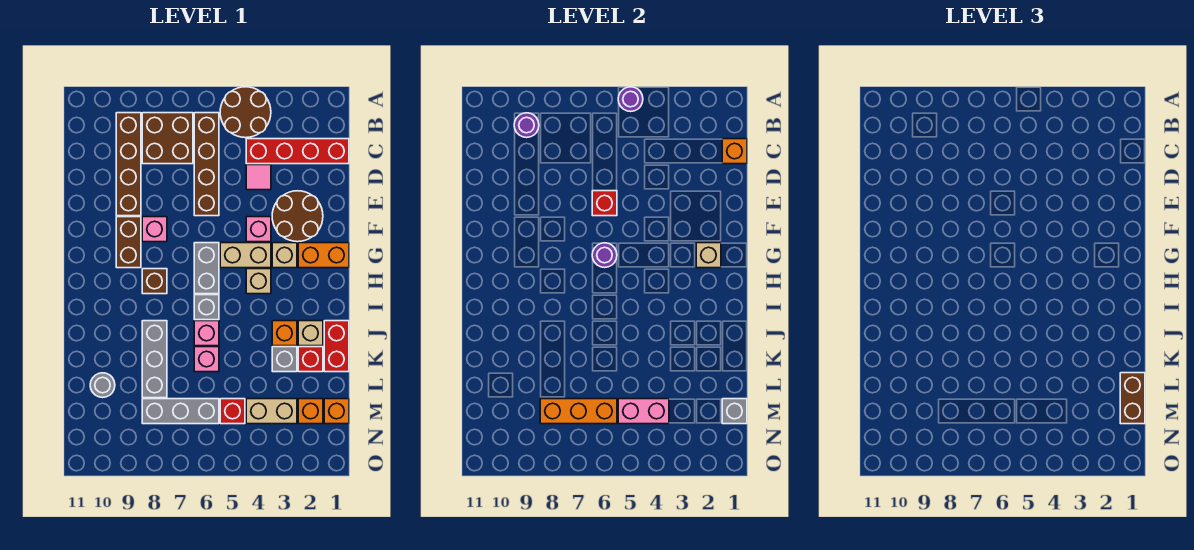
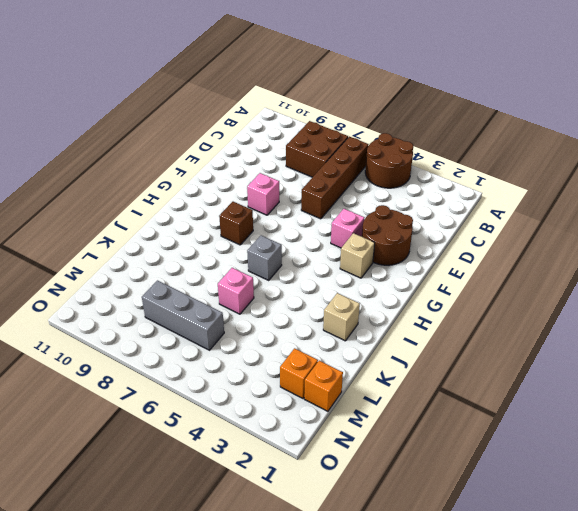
none -> brown 1x4 brick [116,113,141,216]
none -> red 1x4 brick [246,139,349,164]
none -> pink 1x1 tile [246,165,271,190]
none -> brown 1x2 brick [116,217,141,268]

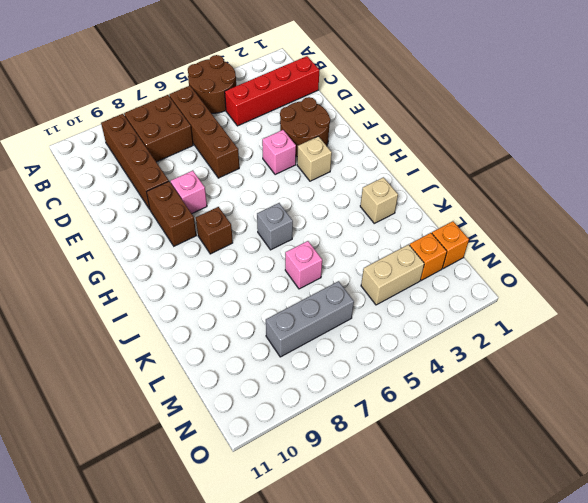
none -> pink 1x1 tile [246,165,271,190]
none -> orange 1x2 brick [298,243,349,268]
none -> tan 1x2 brick [220,243,271,268]
none -> grey 1x2 brick [194,243,219,294]

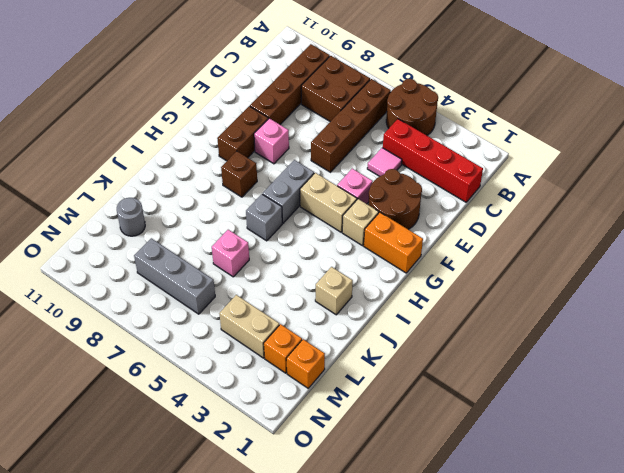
none -> tan 1x1 brick [246,269,271,294]
none -> red 1x2 brick [324,321,349,372]
none -> orange 1x1 brick [272,321,297,346]
none -> pink 1x1 brick [194,321,219,346]

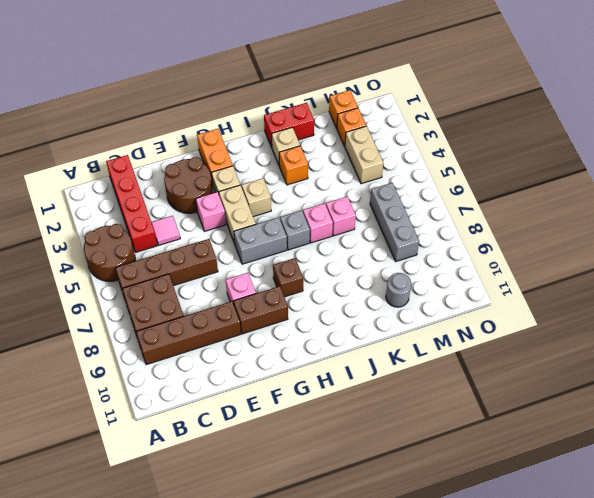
none -> grey 1x3 brick [142,321,167,398]
none -> red 1x1 brick [298,347,323,372]
none -> grey 1x1 brick [272,347,297,372]
none -> red 1x1 brick [220,399,245,424]

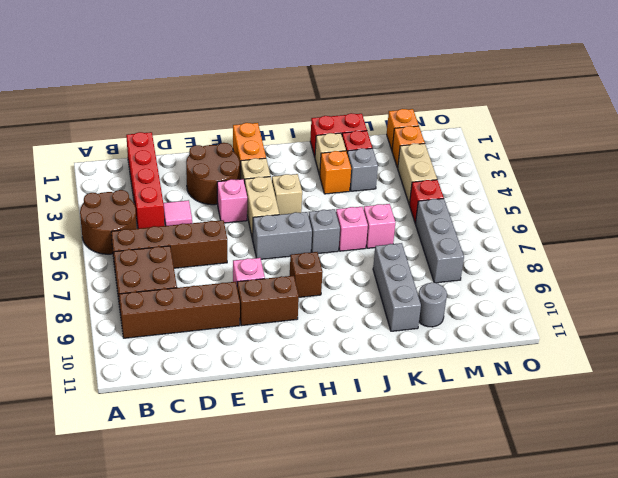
grey 1x3 brick [373,243,421,331] -> grey 1x3 brick turned to [142,321,167,398]
none -> purple 1x1 round brick [618,87,643,112]
none -> purple 1x1 round brick [514,113,539,138]
none -> orange 1x1 brick [722,139,747,164]
none -> red 1x1 brick [592,191,617,216]

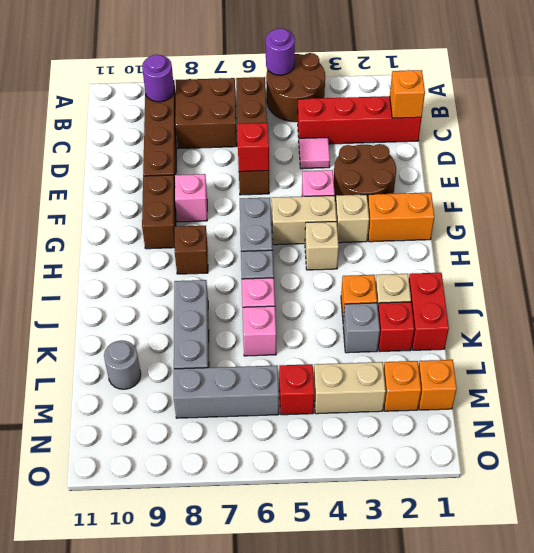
none -> tan 1x1 brick [696,243,721,268]
none -> purple 1x1 round brick [592,243,617,268]
none -> grey 1x1 brick [722,399,747,424]
none -> pink 1x2 brick [618,399,669,424]

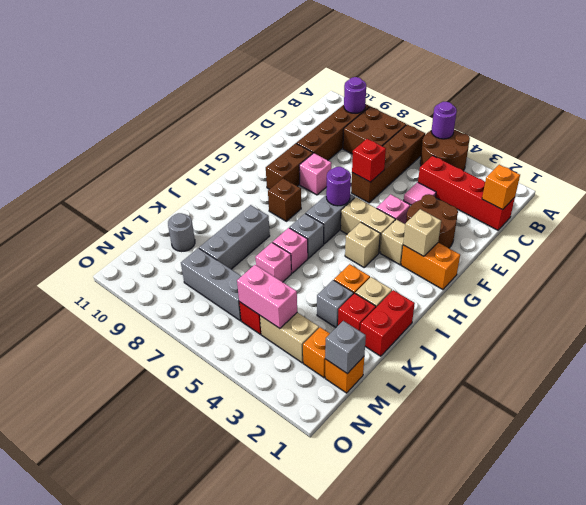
none -> orange 1x3 brick [540,399,617,424]
none -> brown 1x2 brick [1120,373,1145,424]

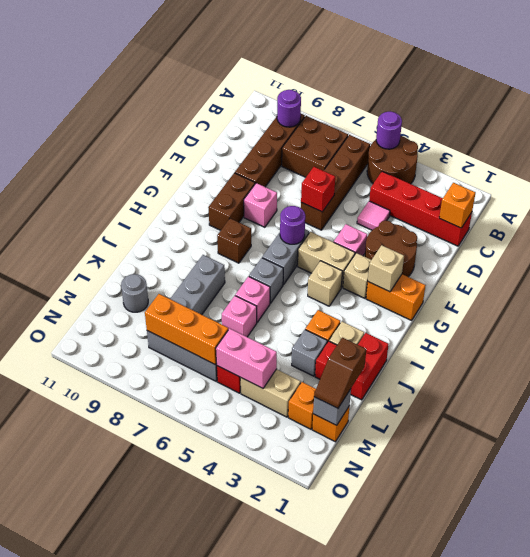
brown 1x2 slope [314,338,366,408] -> brown 1x2 brick [1120,373,1145,424]

